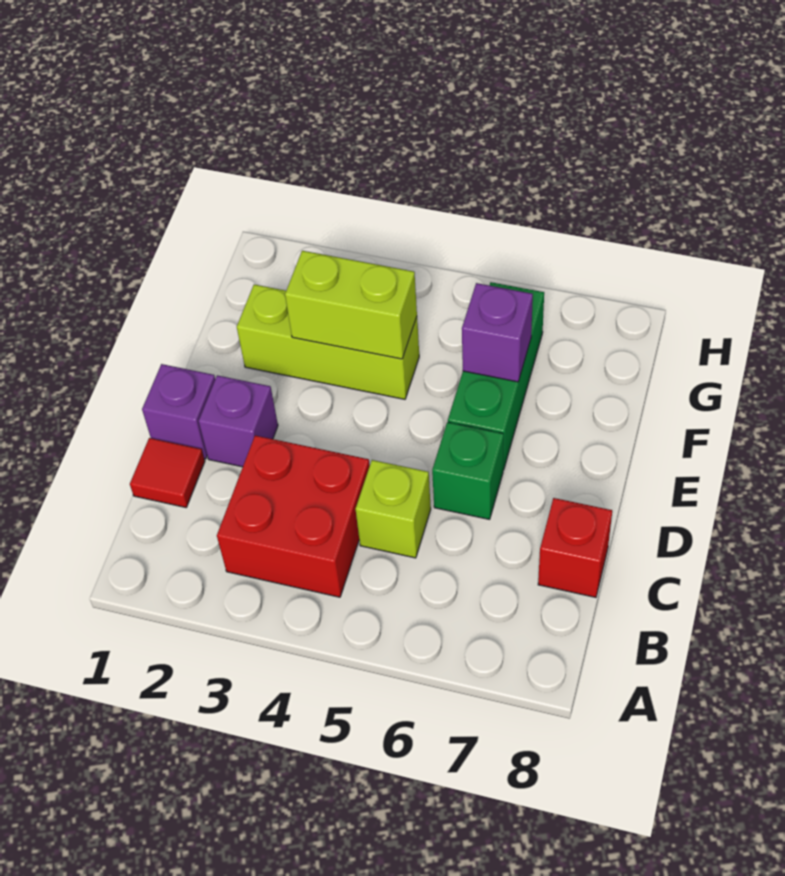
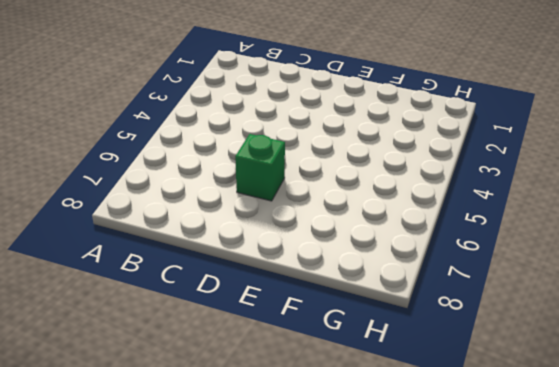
none -> red 2x2 brick [217,436,370,597]
none -> red 1x1 tile [130,438,205,507]

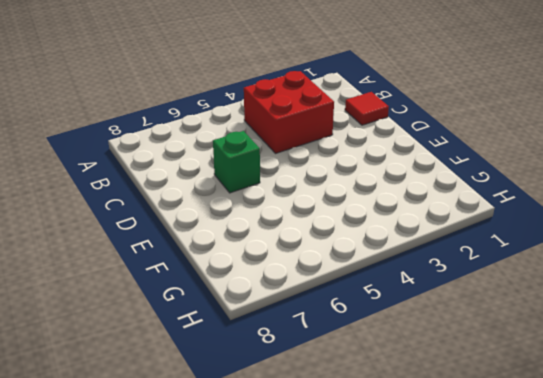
none -> lime 1x1 brick [356,460,431,558]
none -> red 1x1 brick [538,498,612,597]

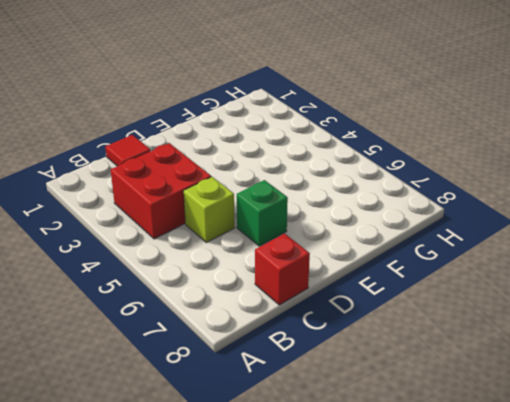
none -> purple 1x1 brick [142,364,215,459]
none -> purple 1x1 brick [199,375,278,467]

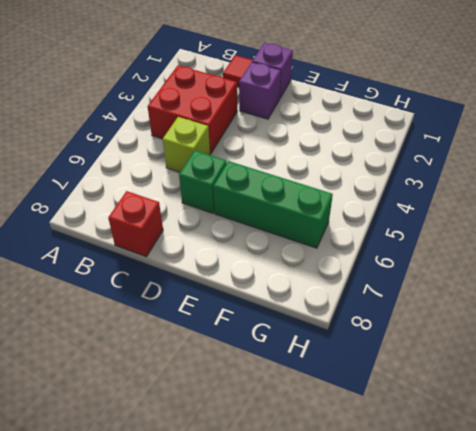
none -> lime 1x3 brick [237,285,419,399]
none -> lime 1x2 brick [285,251,417,359]

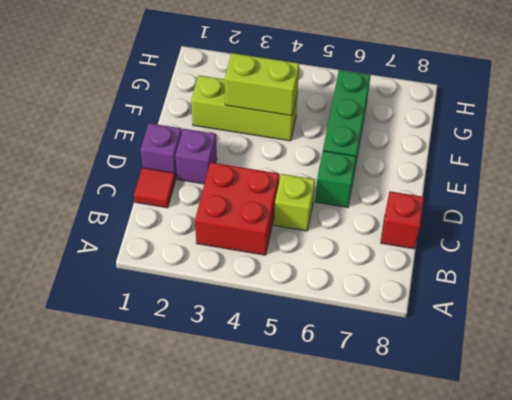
none -> purple 1x1 brick [462,283,533,382]

